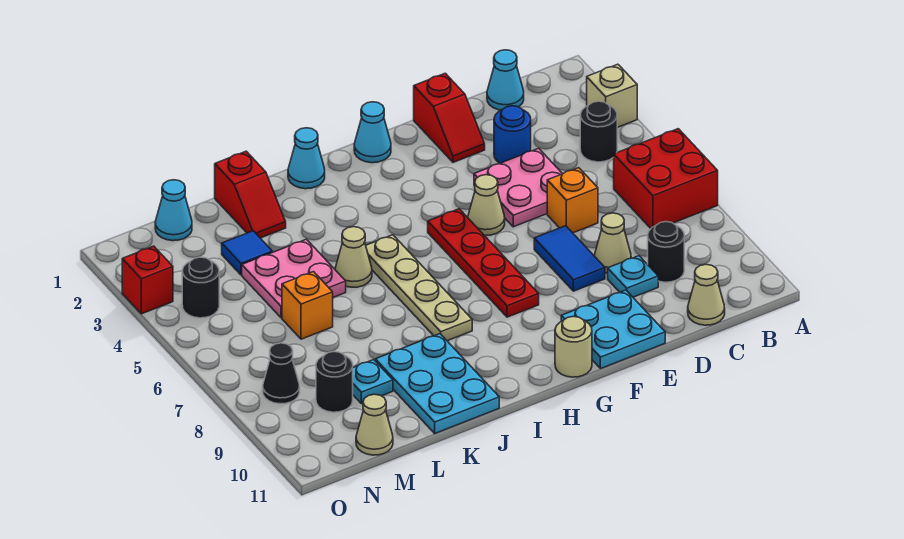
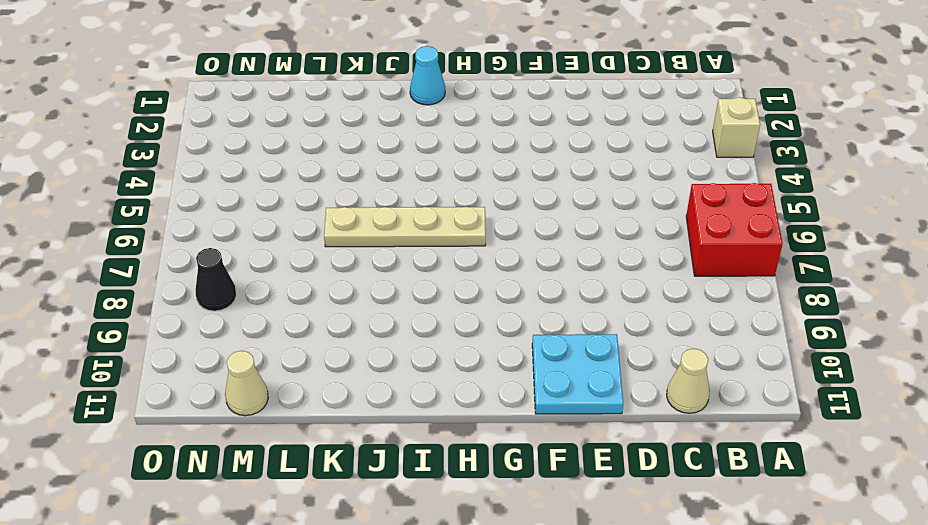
tan 1x4 plate [324,207,486,247] -> tan 1x4 plate turned to [366,235,472,341]
none -> black 1x1 round brick [580,101,617,162]
none -> cyan 1x1 cone [487,50,524,110]
none -> black 1x1 round brick [648,222,684,282]
none -> blue 1x1 round brick [494,106,531,163]

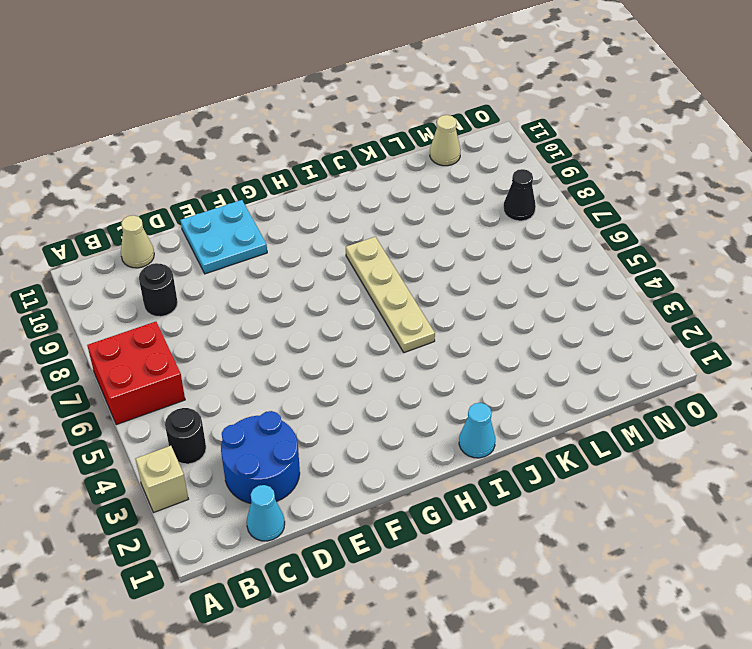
blue 2x2 round brick [221,411,300,503] -> blue 1x1 round brick [494,106,531,163]
none -> pink 2x2 plate [474,148,562,227]
none -> orange 1x1 brick [547,168,598,233]
none -> tan 1x1 cone [594,213,631,273]
none -> cyan 1x1 plate [608,256,658,297]

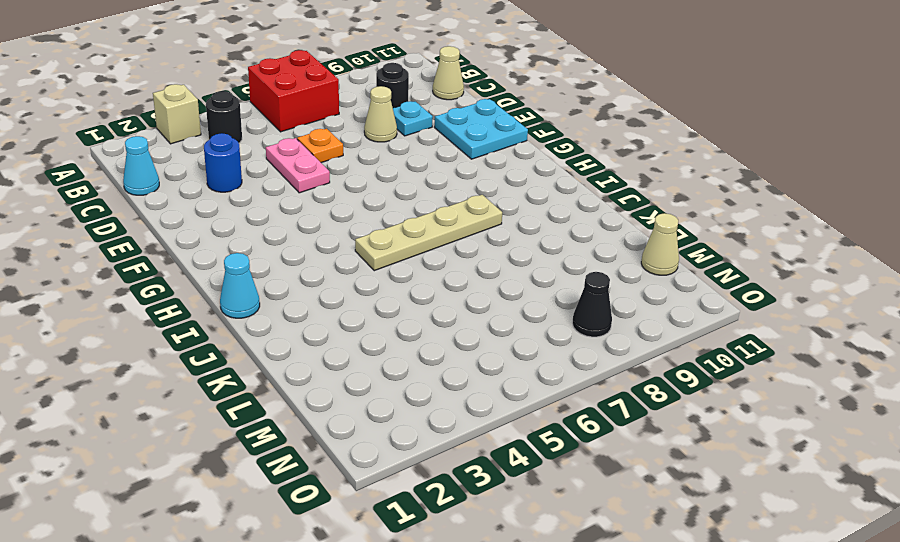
pink 1x2 plate [266,138,330,193] -> pink 2x2 plate [474,148,562,227]
orange 1x1 plate [297,129,343,163] -> orange 1x1 brick [547,168,598,233]
none -> red 1x2 slope [414,73,485,162]
none -> blue 1x2 tile [534,226,605,291]
none -> tan 1x1 cone [468,175,505,235]
none -> cyan 1x1 cone [354,102,391,163]

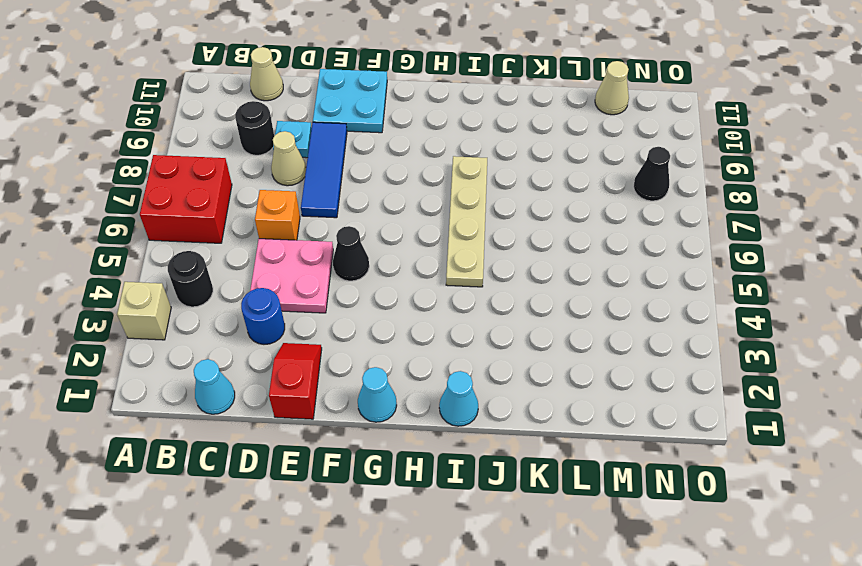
blue 1x3 tile [301,122,347,218] -> blue 1x2 tile [534,226,605,291]
black 1x1 cone [333,226,369,281] -> tan 1x1 cone [468,175,505,235]
none -> red 1x4 plate [428,209,539,317]
none -> tan 1x1 round brick [555,316,592,377]
none -> tan 1x1 cone [335,227,372,287]
none -> cyan 2x3 plate [375,334,499,433]

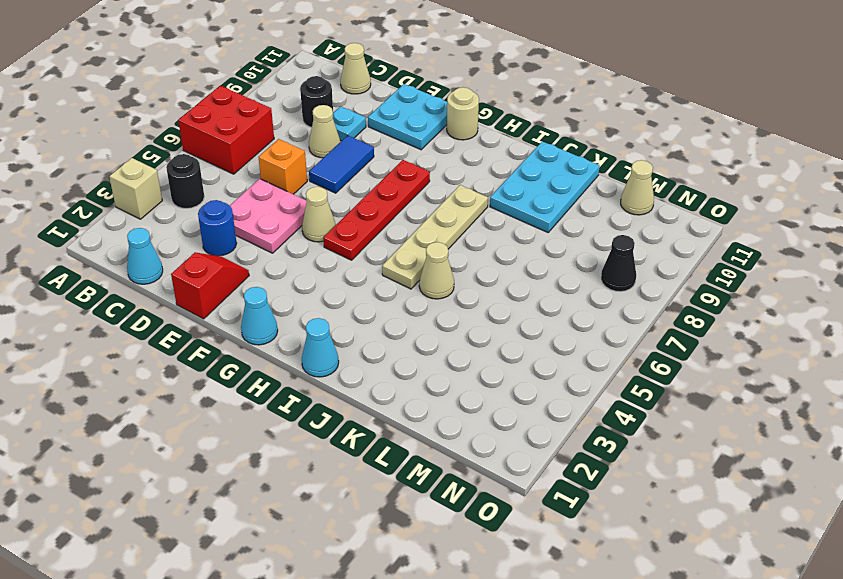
none -> red 1x2 slope [215,151,286,238]
none -> pink 2x2 plate [242,239,346,318]
none -> blue 1x1 tile [222,231,272,275]
none -> orange 1x1 brick [282,272,333,339]

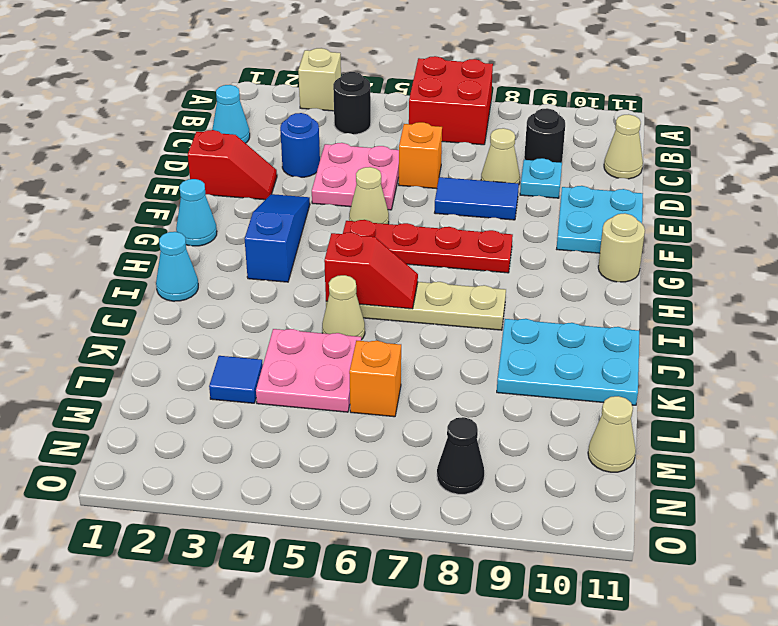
blue 1x3 slope [245,194,310,282] -> none
red 1x2 slope [324,232,418,309] -> red 1x2 slope moved to [215,151,286,238]
none -> cyan 1x1 plate [353,360,393,404]
none -> cyan 1x1 cone [155,180,192,241]
none -> black 1x1 round brick [316,352,353,412]
none -> black 1x1 round brick [182,257,219,318]

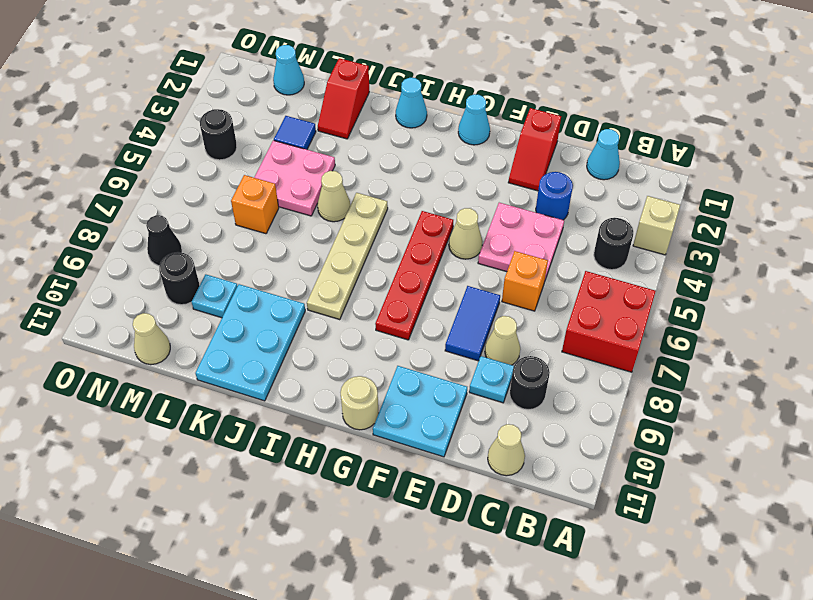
none -> red 1x1 brick [122,246,173,314]

